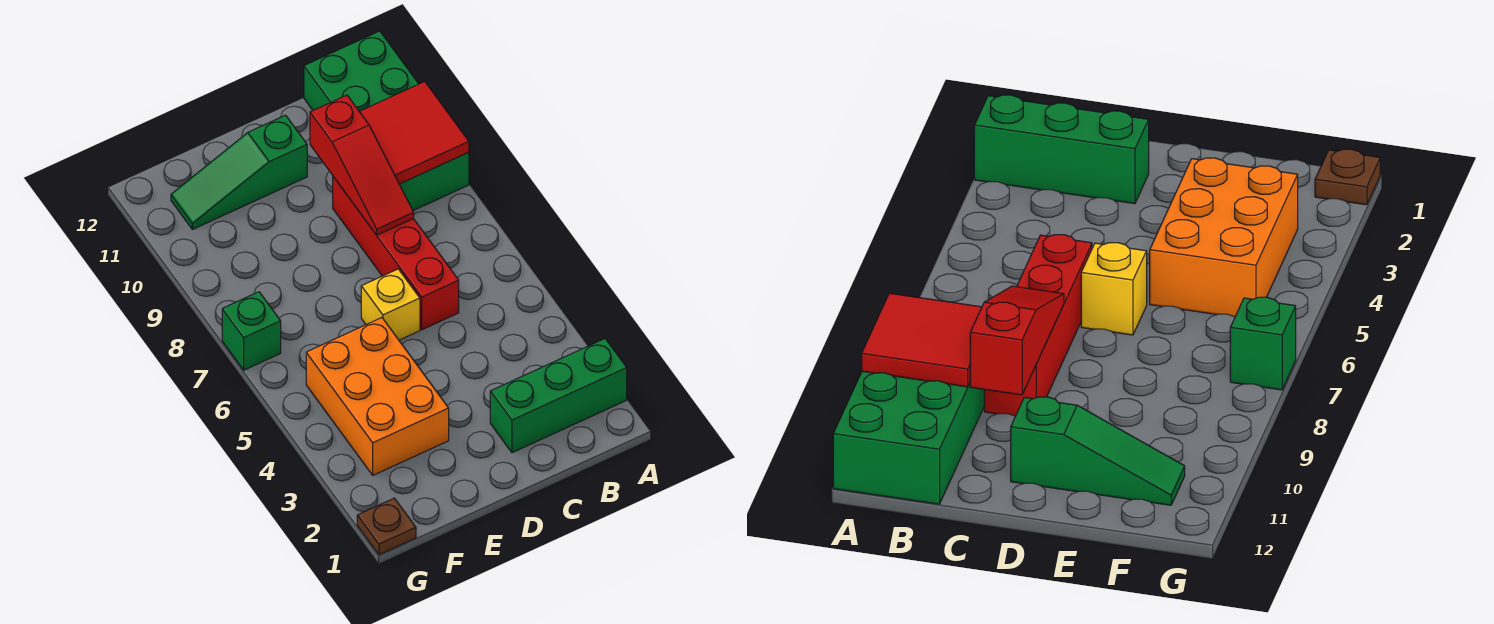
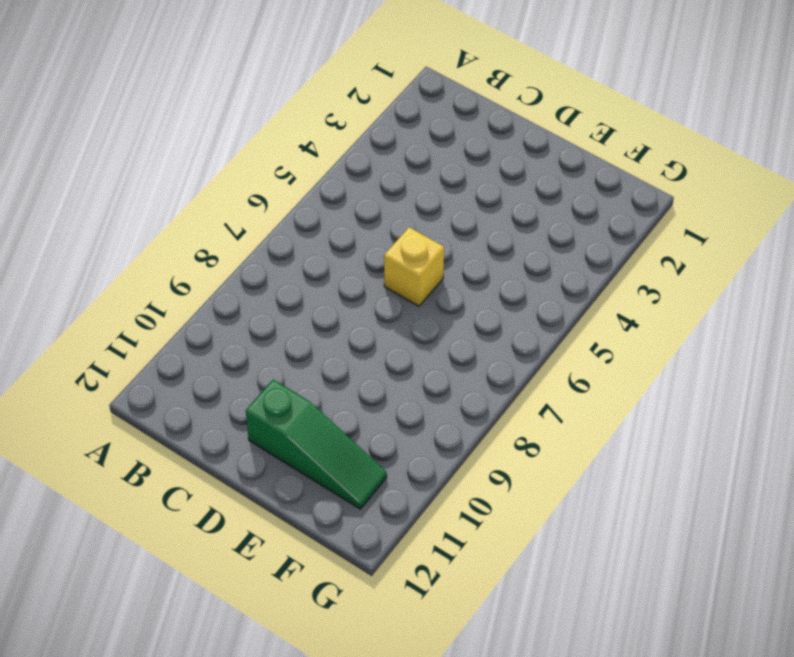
none -> green 1x3 brick [490,339,627,453]
none -> green 2x4 brick [304,31,469,210]

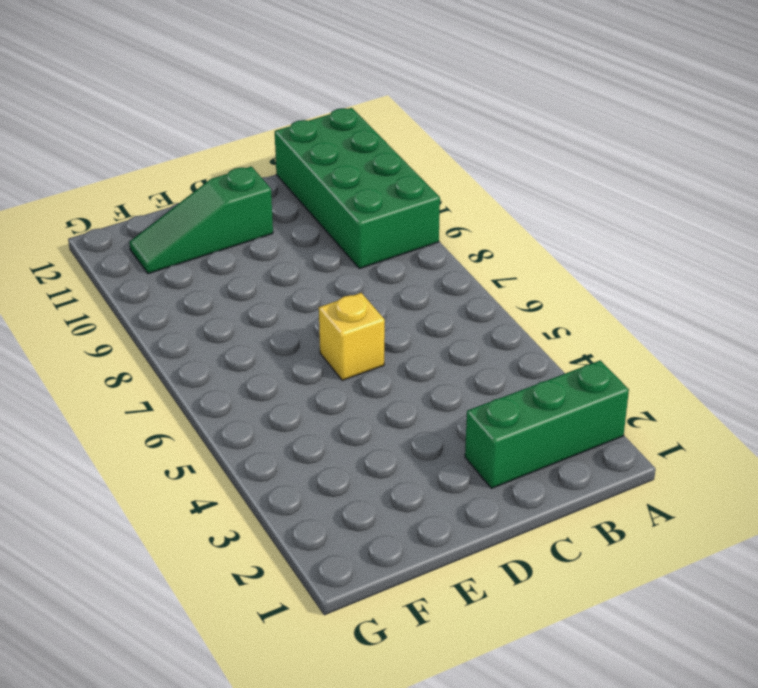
none -> red 1x4 brick [333,177,459,330]
none -> orange 2x3 brick [306,318,449,475]

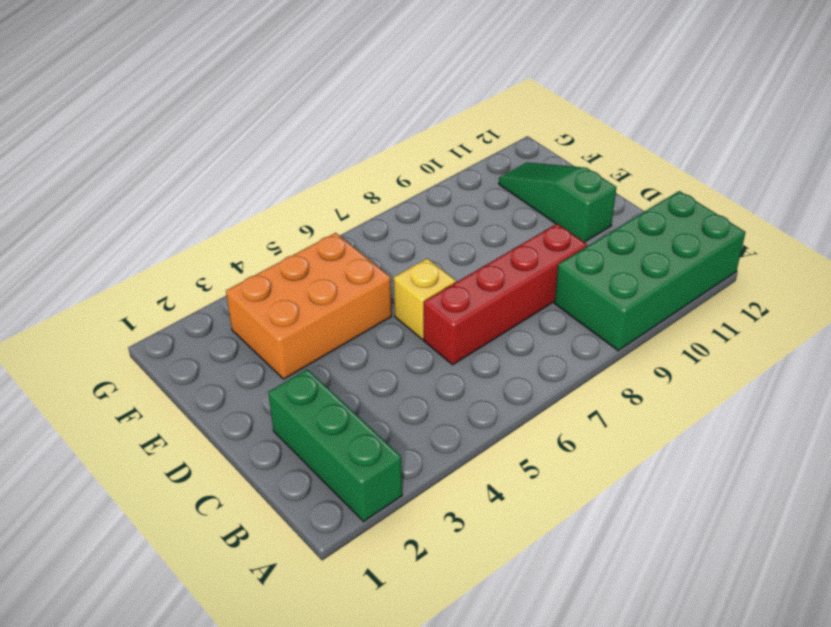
none -> brown 1x1 plate [357,498,416,555]
none -> green 1x1 brick [222,292,281,370]

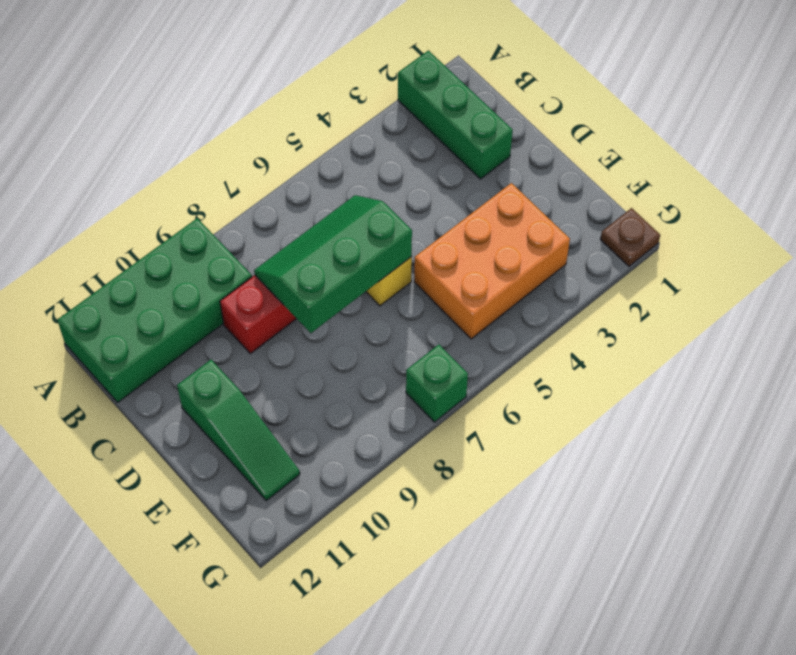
green 2x3 slope [254,195,412,333] -> red 1x3 slope [310,95,414,235]
none -> red 2x2 tile [359,82,469,184]

